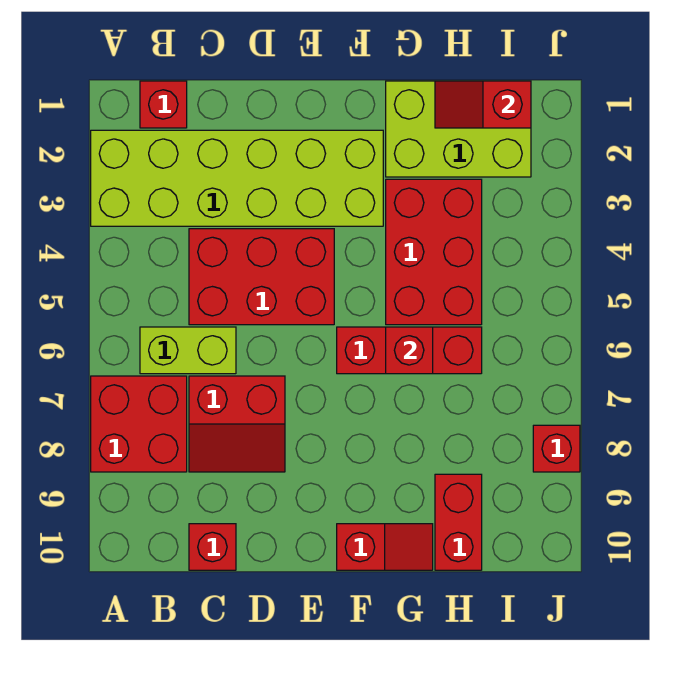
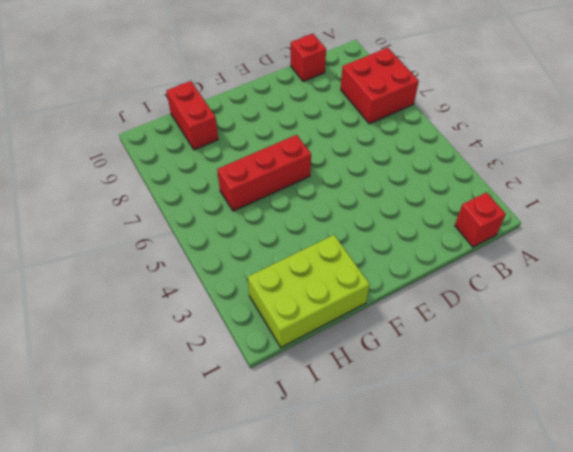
none -> lime 2x6 brick [91,130,383,226]
none -> lime 1x2 brick [140,327,236,374]
none -> red 2x3 brick [189,229,334,325]

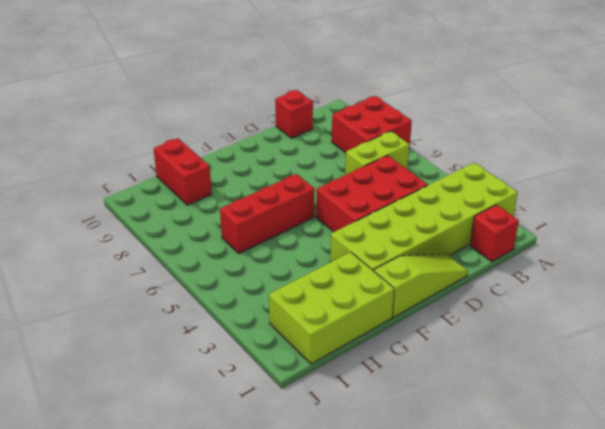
lime 1x3 slope [374,254,468,317] -> none
none -> red 2x2 slope [189,376,285,472]
none -> red 1x2 slope [337,524,433,570]
none -> red 2x3 brick [386,179,482,325]

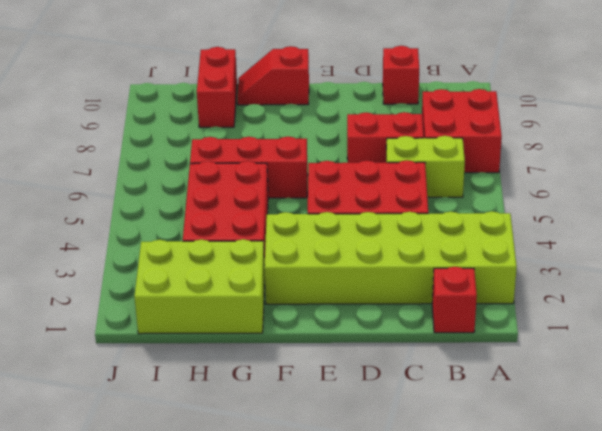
none -> red 1x1 brick [533,425,580,472]
none -> red 1x1 brick [386,327,433,374]
none -> red 1x2 slope [435,81,531,128]

